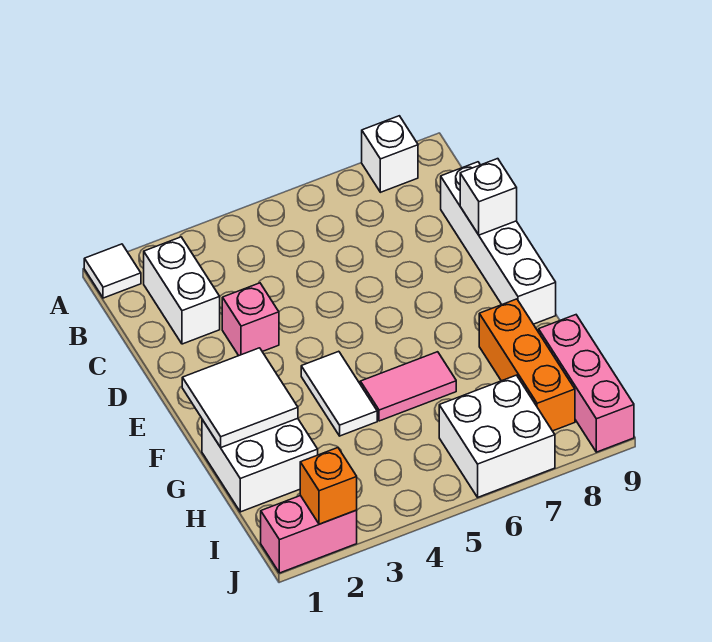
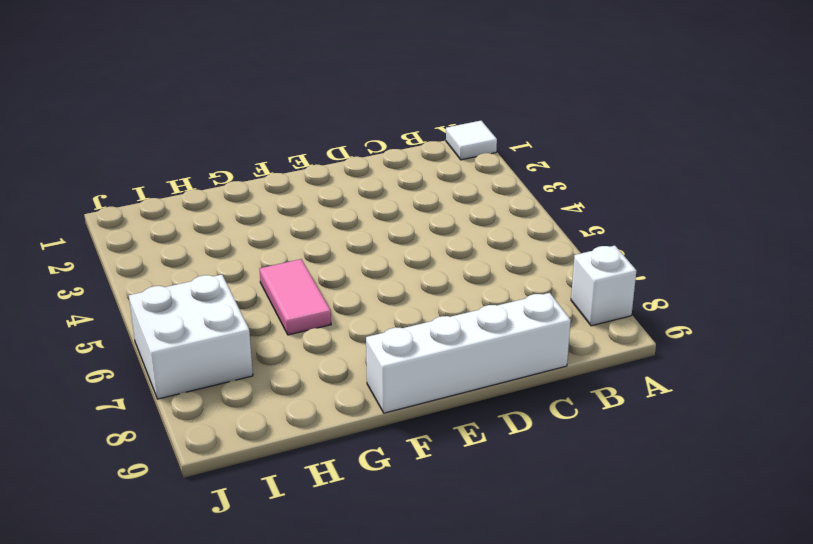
none -> white 1x2 brick [144,237,220,344]
none -> pink 1x1 brick [222,283,279,356]
none -> white 1x2 tile [301,351,377,436]

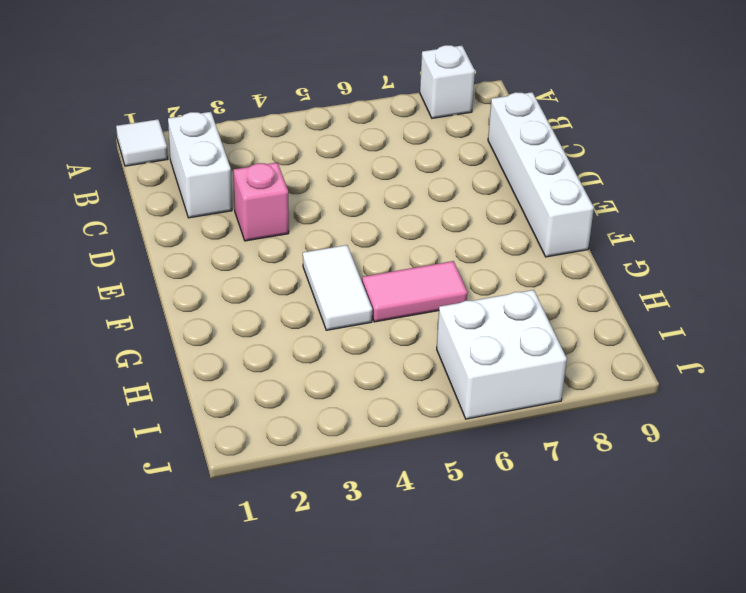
none -> white 2x2 brick [202,418,318,512]
none -> orange 1x3 brick [479,299,575,431]
none -> pink 1x3 brick [539,315,634,452]

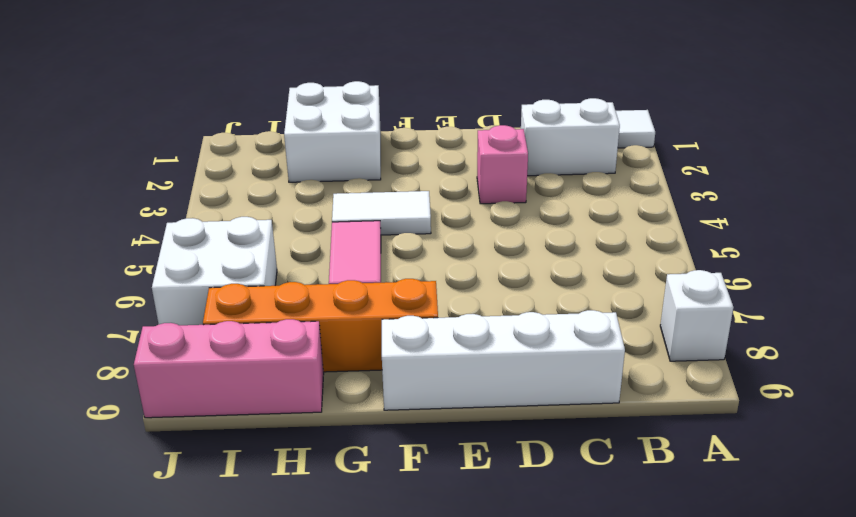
orange 1x4 brick [203,279,438,372] -> orange 1x3 brick [479,299,575,431]
none -> pink 1x2 brick [261,496,357,573]
none -> white 1x1 brick [460,159,517,235]
none -> white 2x2 tile [182,348,298,447]

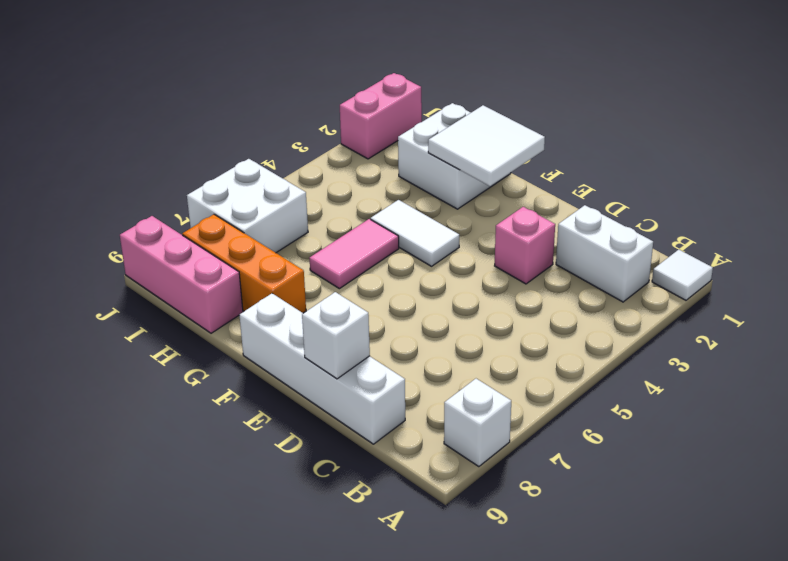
none -> orange 1x1 brick [300,448,357,524]

